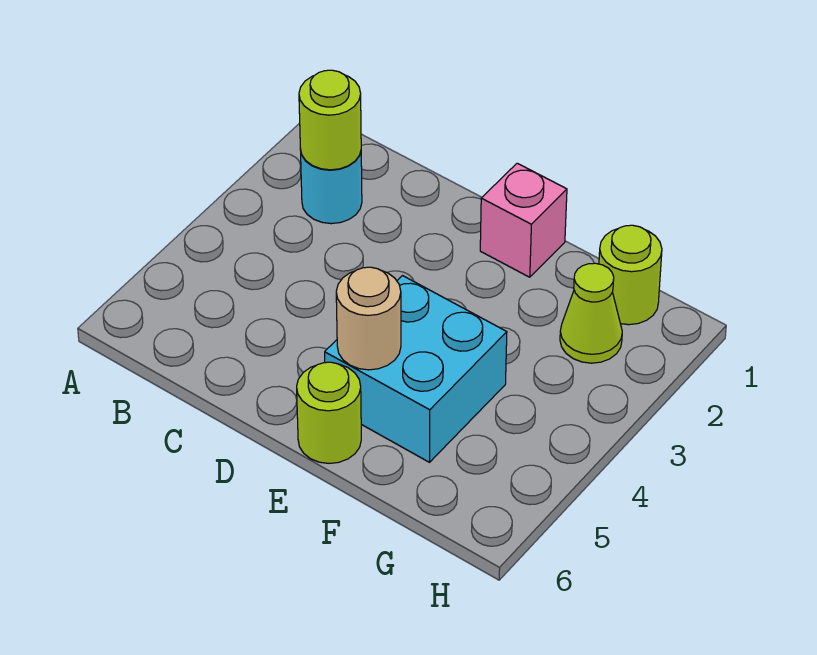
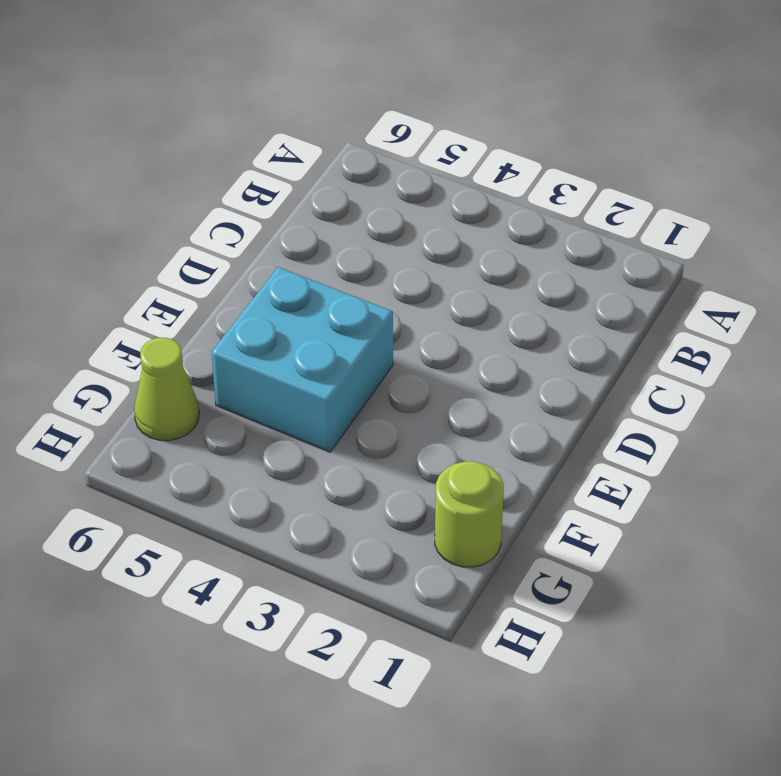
lime 1x1 cone [134,338,199,441] -> lime 1x1 cone moved to [560,263,622,363]
none -> cyan 1x1 round brick [300,149,362,224]
none -> pink 1x1 brick [480,163,567,277]

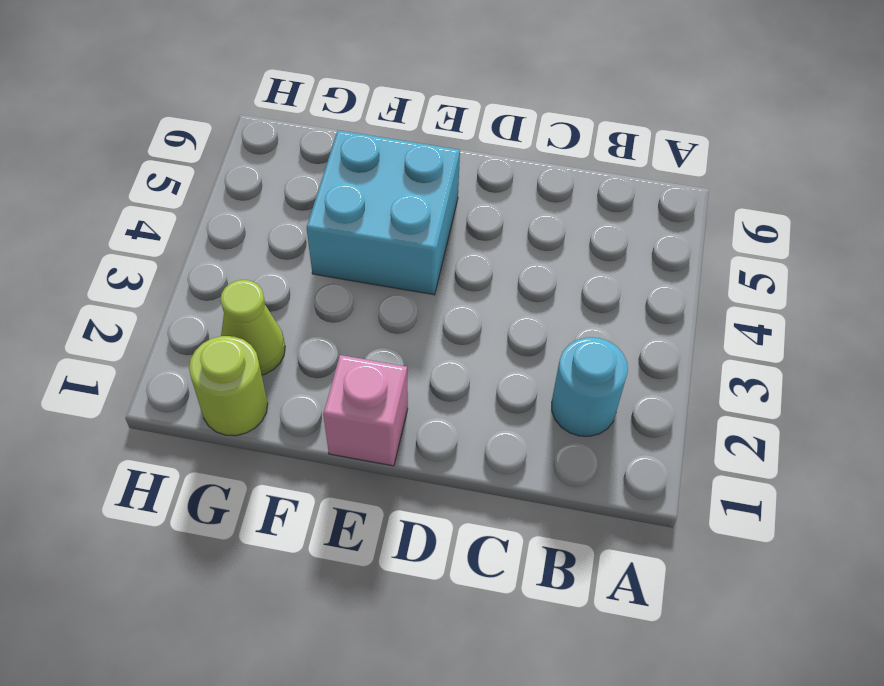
none -> lime 1x1 round brick [297,362,361,463]
none -> lime 1x1 round brick [299,70,361,170]

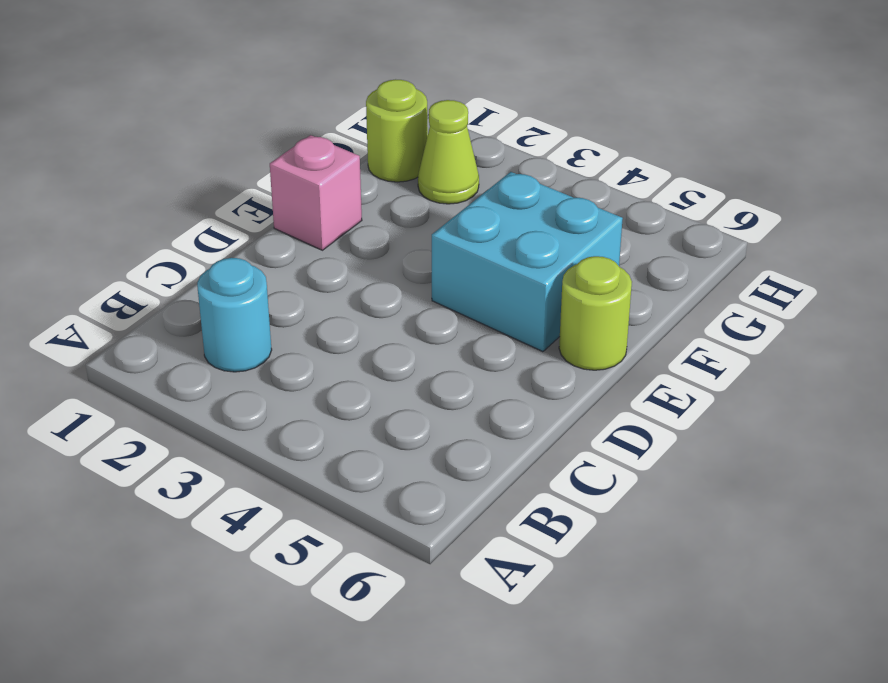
none -> lime 1x1 round brick [299,70,361,170]
none -> tan 1x1 round brick [336,267,401,370]

